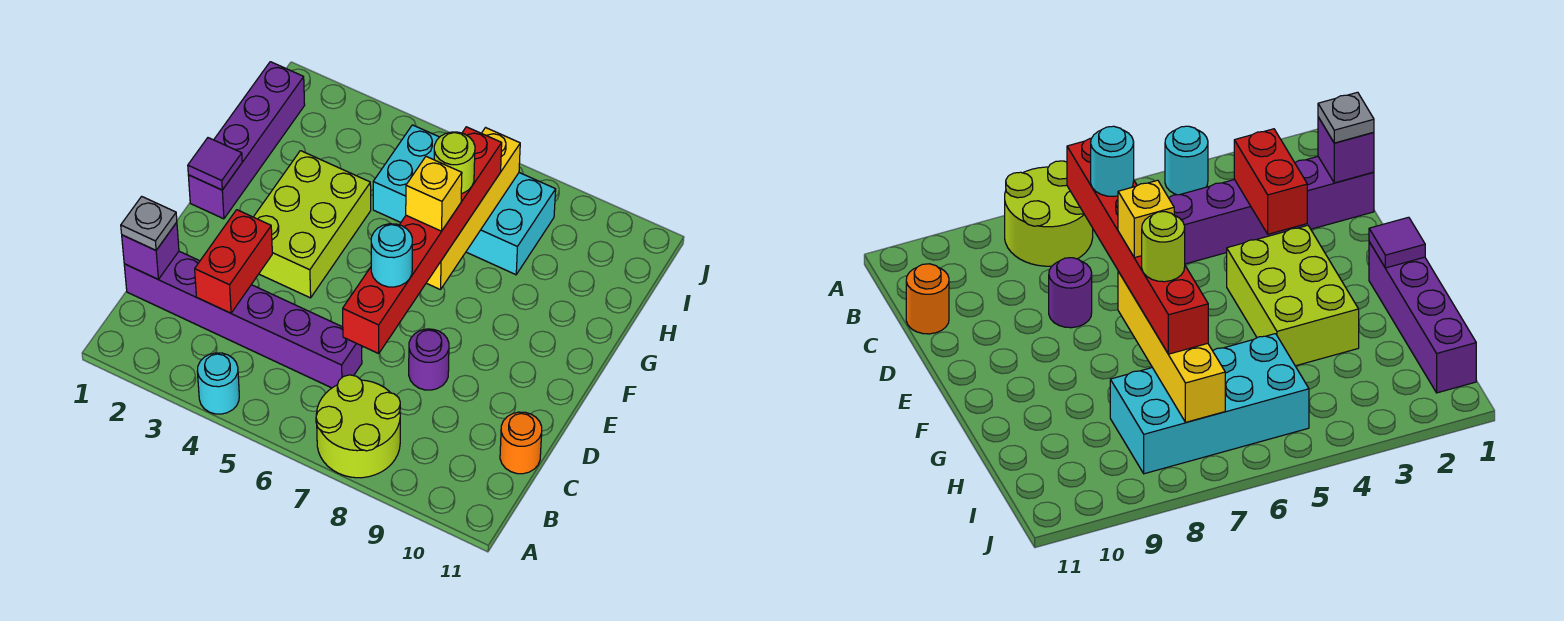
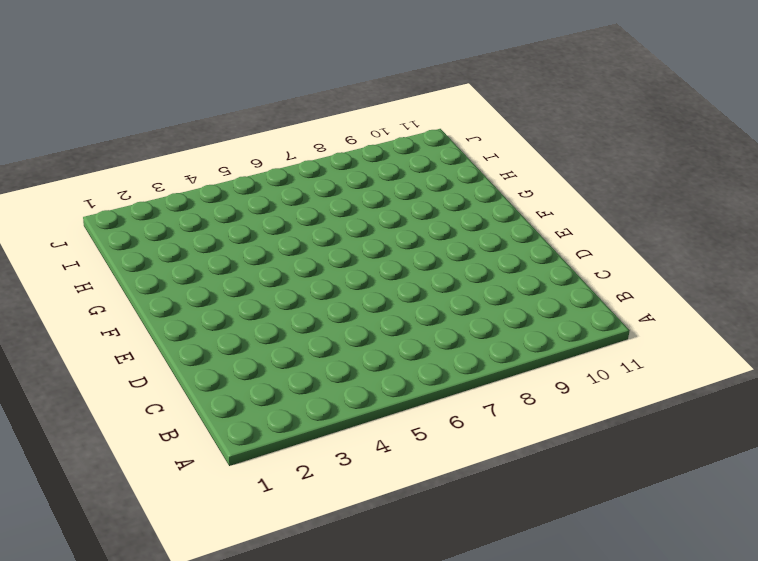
none -> cyan 1x1 round brick [197,353,239,414]
none -> lime 2x2 round brick [316,375,400,478]
none -> purple 1x6 brick [124,251,362,388]

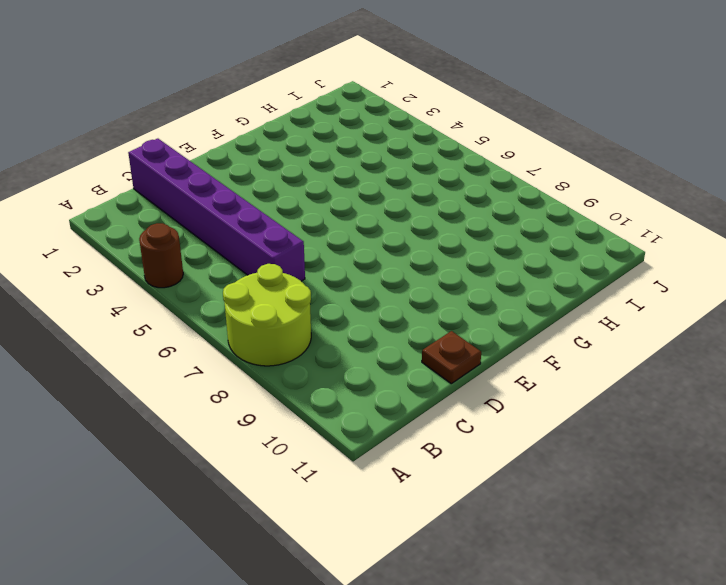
brown 1x1 round brick [139,223,183,288] -> cyan 1x1 round brick [197,353,239,414]
brown 1x1 plate [422,331,481,384] -> none
none -> orange 1x1 round brick [500,412,542,474]
none -> purple 1x1 round brick [409,329,449,390]
none -> lime 2x3 brick [254,151,371,298]

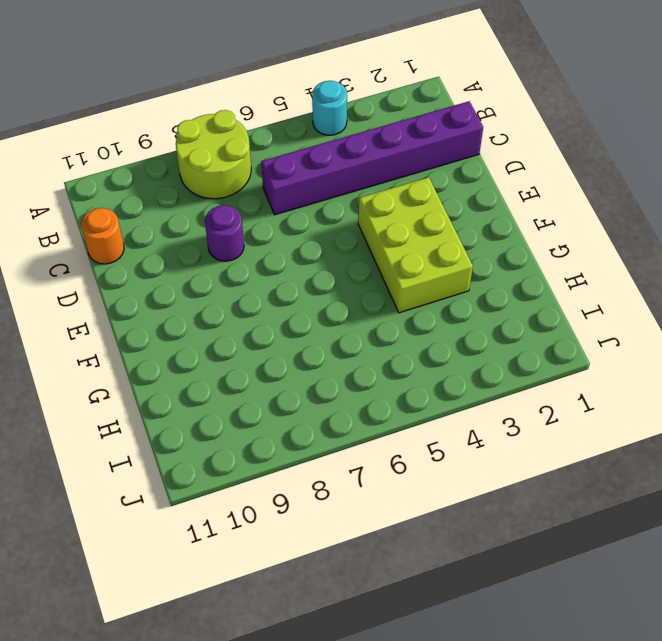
none -> purple 1x4 brick [188,62,305,219]
none -> cyan 2x4 brick [373,125,556,275]
none -> purple 1x1 brick [122,222,179,279]

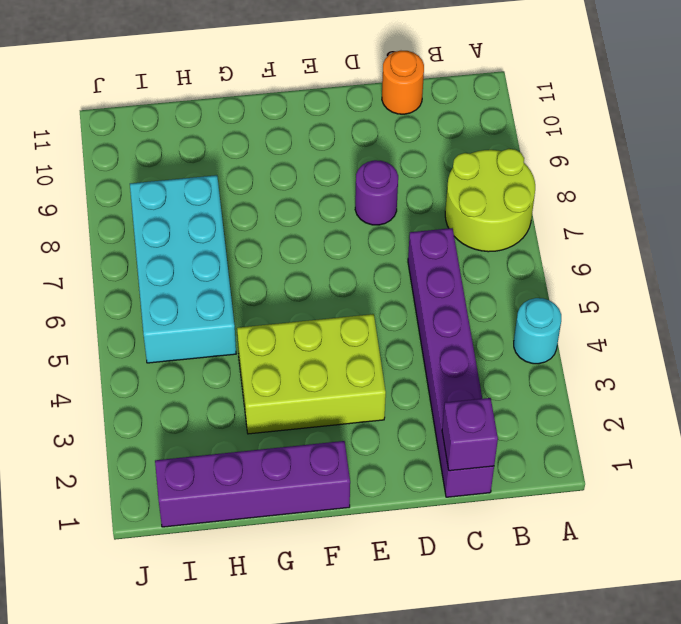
none -> red 1x2 brick [195,210,272,313]
none -> purple 1x1 tile [188,138,242,190]
none -> yellow 1x4 brick [427,128,520,290]

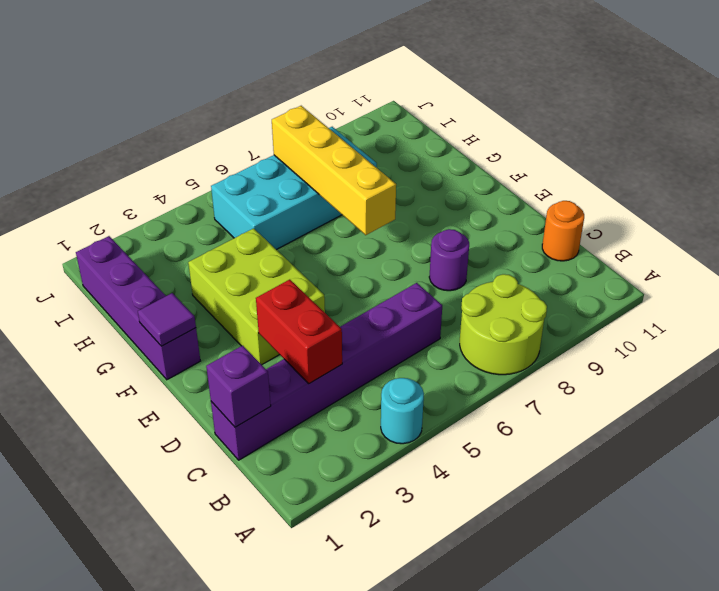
none -> grey 1x1 plate [121,196,177,250]
none -> red 1x6 brick [343,127,502,353]
none -> cyan 1x1 round brick [371,224,412,287]

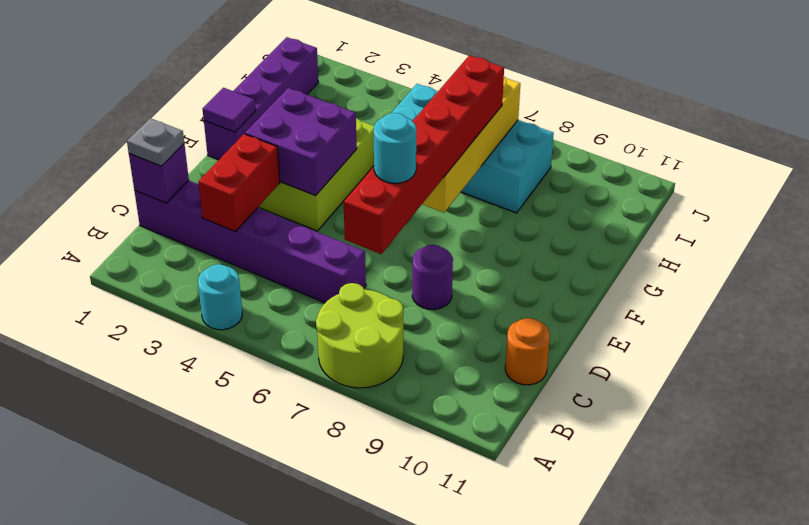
purple 2x2 brick [245,88,357,196] -> none
none -> yellow 1x1 brick [406,157,462,231]
none -> lime 1x1 round brick [434,132,475,194]

